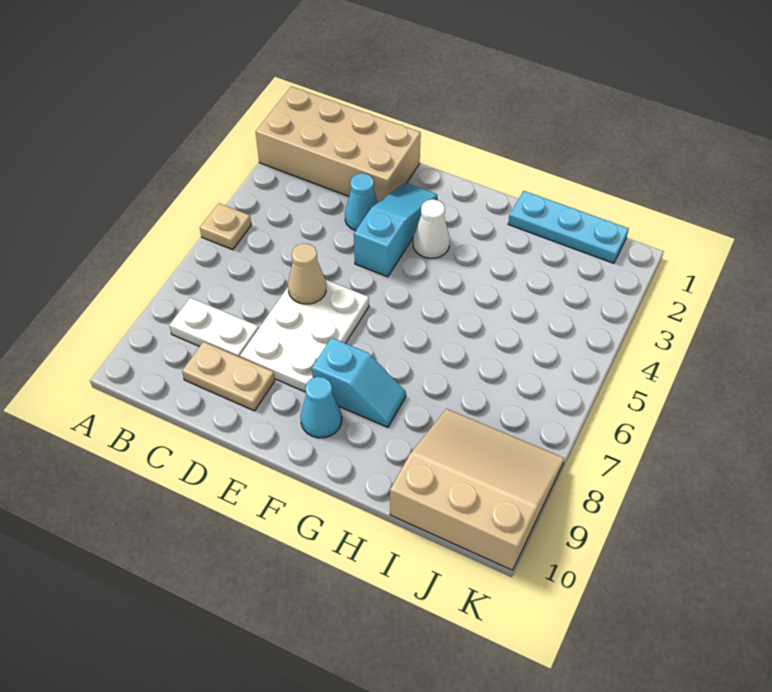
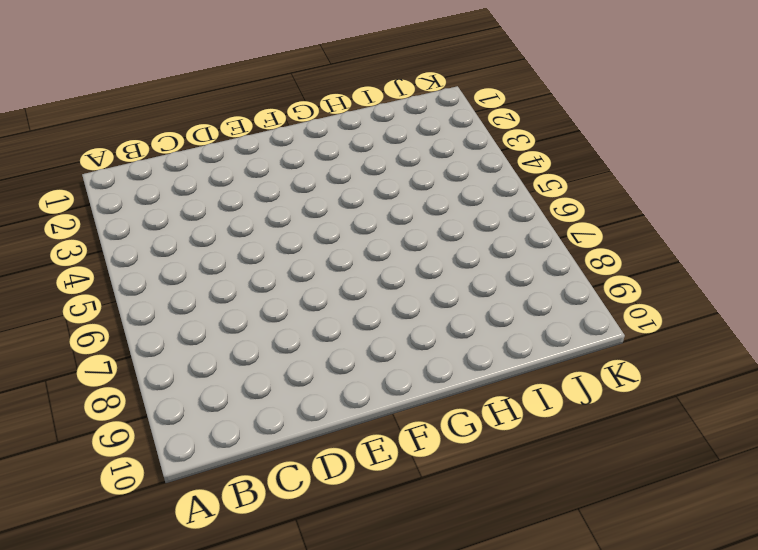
none -> tan 2x4 brick [256,86,421,202]
none -> tan 1x1 plate [200,203,251,250]
none -> white 1x2 plate [169,298,259,357]

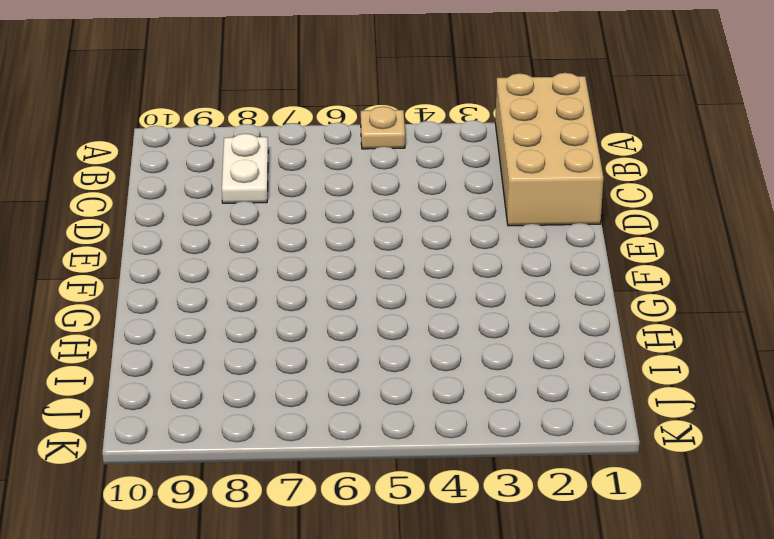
none -> tan 1x2 plate [182,342,275,411]
none -> cyan 1x1 cone [345,173,378,231]
none -> white 2x3 plate [240,280,369,392]

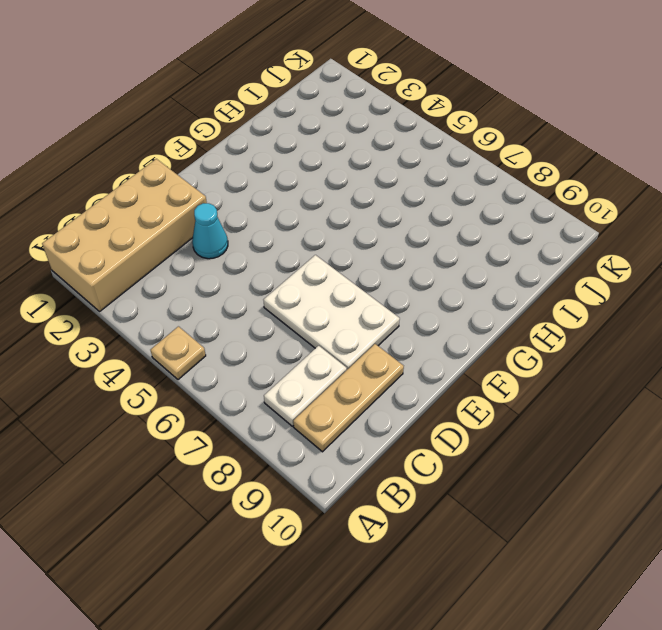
tan 1x3 plate [293,344,404,452] -> tan 1x2 plate [182,342,275,411]
none -> cyan 1x3 slope [354,183,437,277]
none -> white 1x1 cone [413,199,450,258]
none -> cyan 1x2 slope [312,338,406,427]

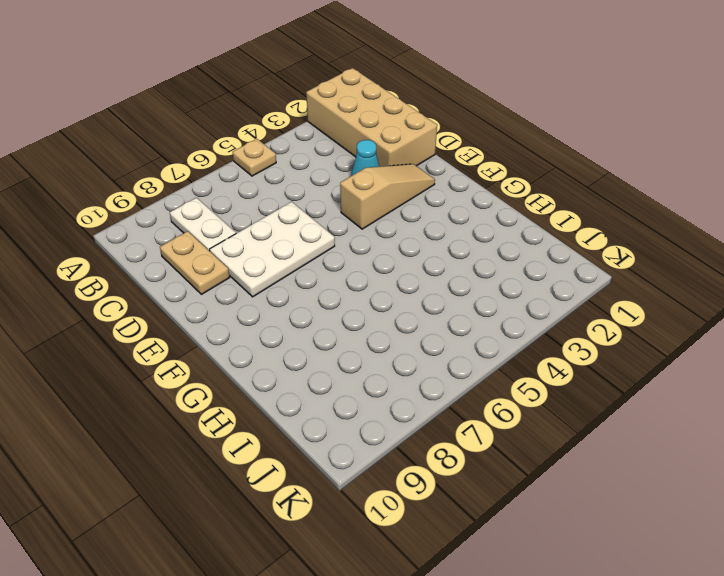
tan 1x3 slope [340,164,435,229] -> cyan 1x3 slope [354,183,437,277]
none -> white 1x1 cone [413,199,450,258]
none -> cyan 1x2 slope [312,338,406,427]
none -> cyan 1x1 cone [301,377,342,438]

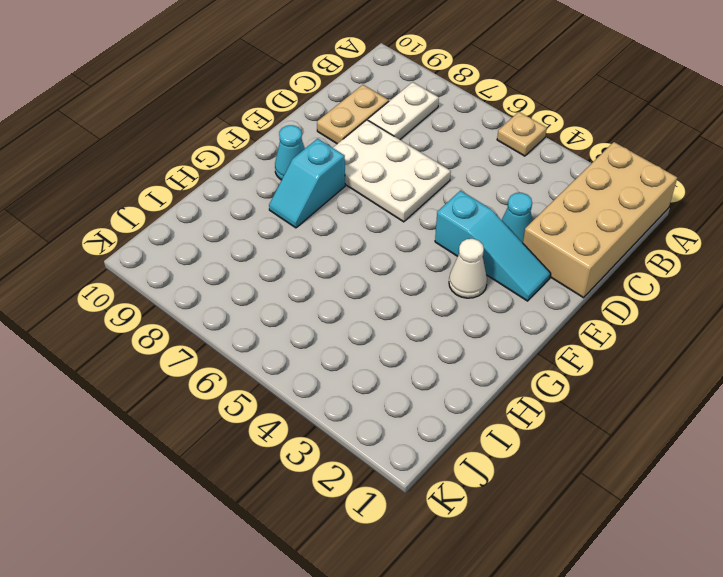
none -> cyan 1x3 plate [508,191,629,263]
none -> tan 3x3 slope [390,409,564,570]
none -> tan 1x1 cone [288,243,326,304]

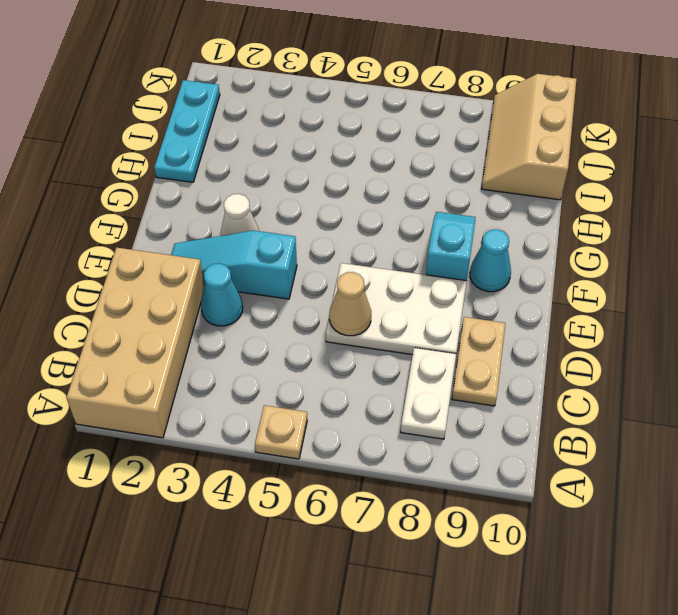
tan 2x3 slope [482,74,576,200] -> tan 3x3 slope [390,409,564,570]

